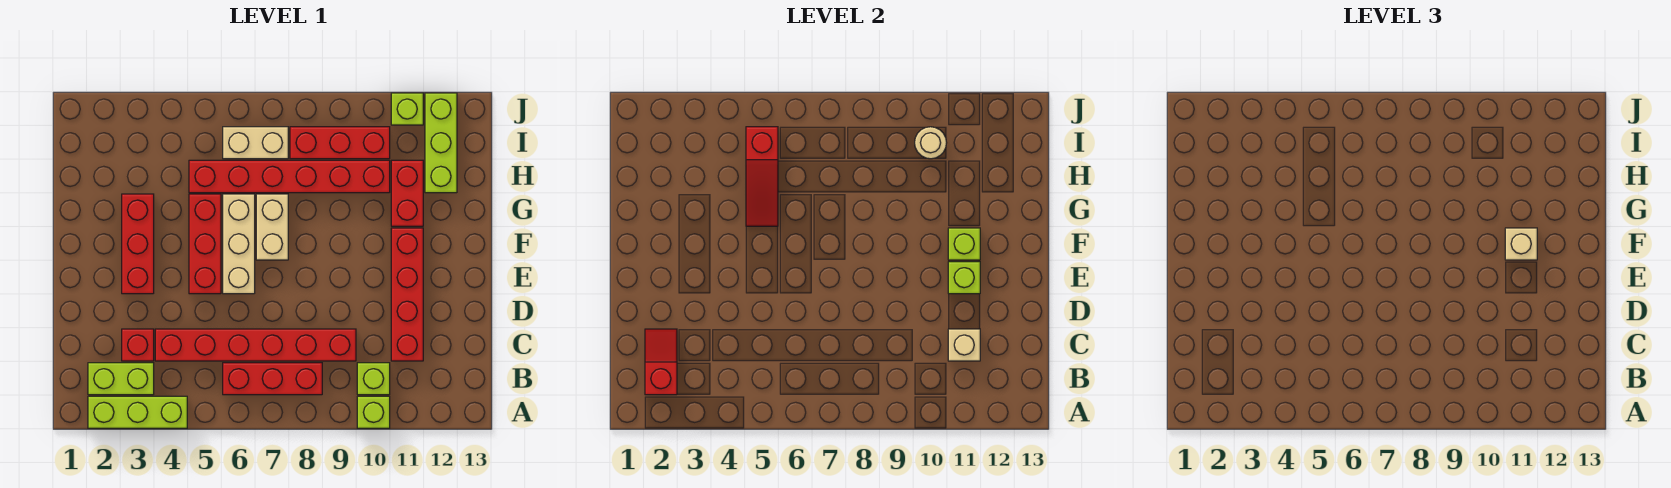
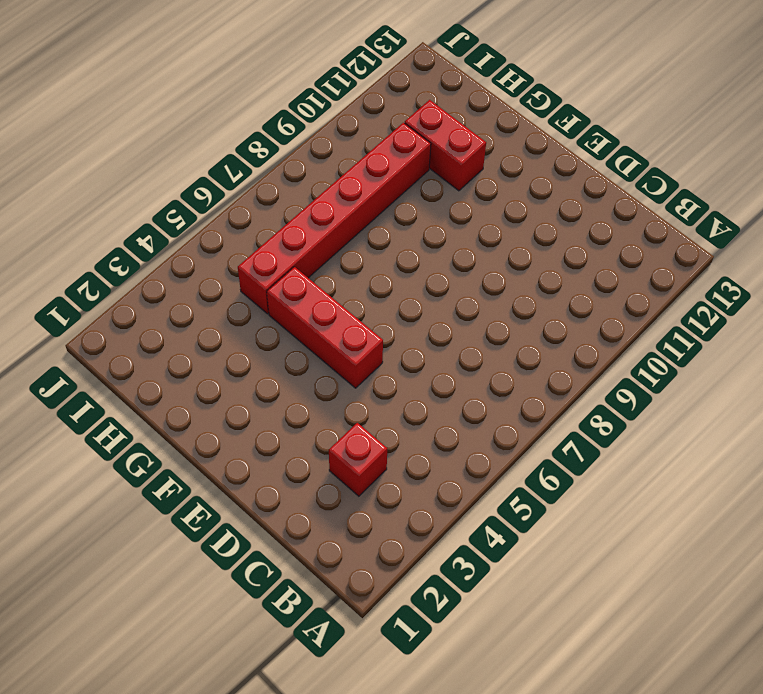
none -> lime 1x3 brick [88,396,187,428]
none -> lime 1x1 brick [357,396,390,428]
none -> lime 1x2 brick [88,363,154,395]

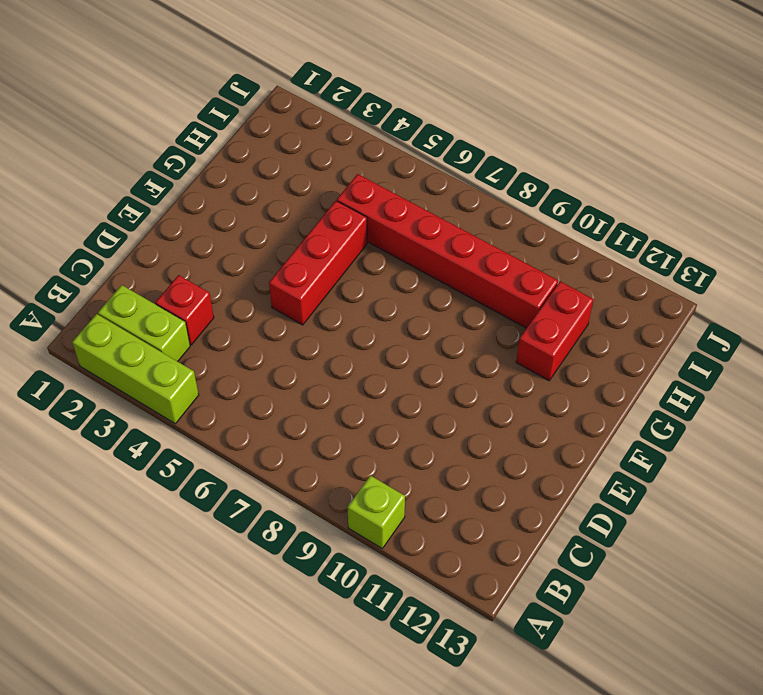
none -> red 1x3 brick [223,363,322,395]
none -> lime 1x1 brick [357,363,390,395]
none -> red 1x6 brick [155,329,356,361]

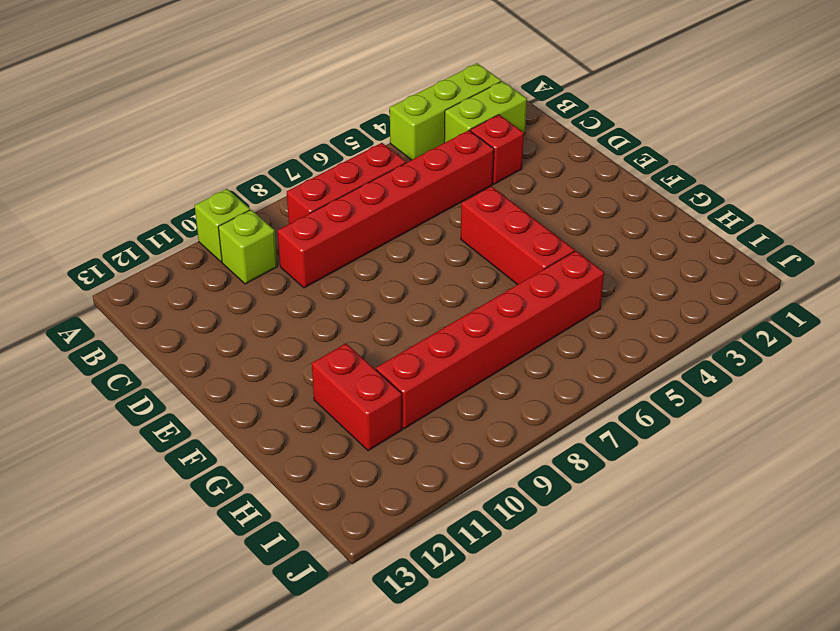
none -> red 1x4 brick [391,228,423,361]
none -> red 1x3 brick [122,194,154,294]
none -> tan 1x3 brick [223,194,255,294]

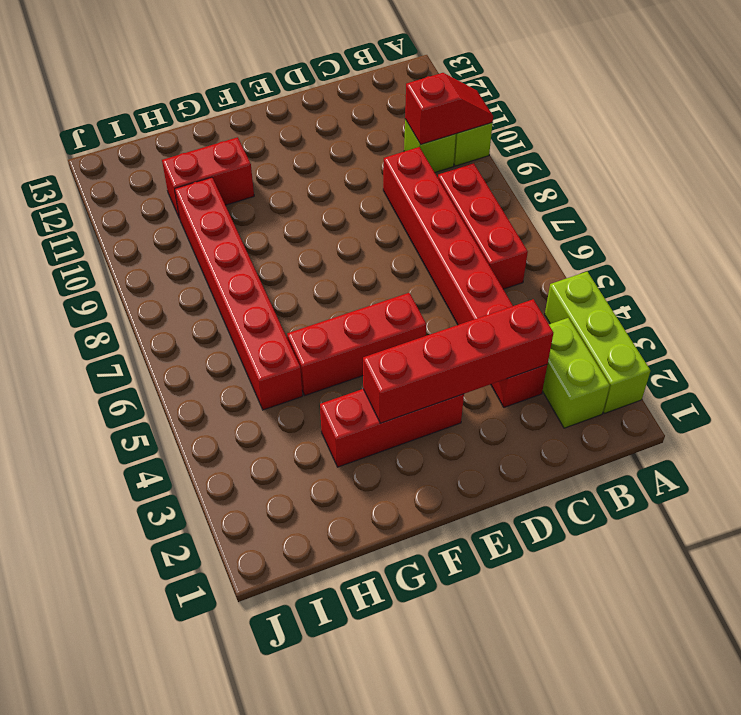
red 1x2 slope [405,73,493,144] -> red 1x2 slope turned to [645,329,677,395]
red 1x4 brick [363,299,553,423] -> red 1x4 brick moved to [391,228,423,361]
none -> tan 1x3 brick [223,194,255,294]
none -> tan 1x2 brick [256,194,288,260]
none -> lime 1x3 brick [425,93,457,193]

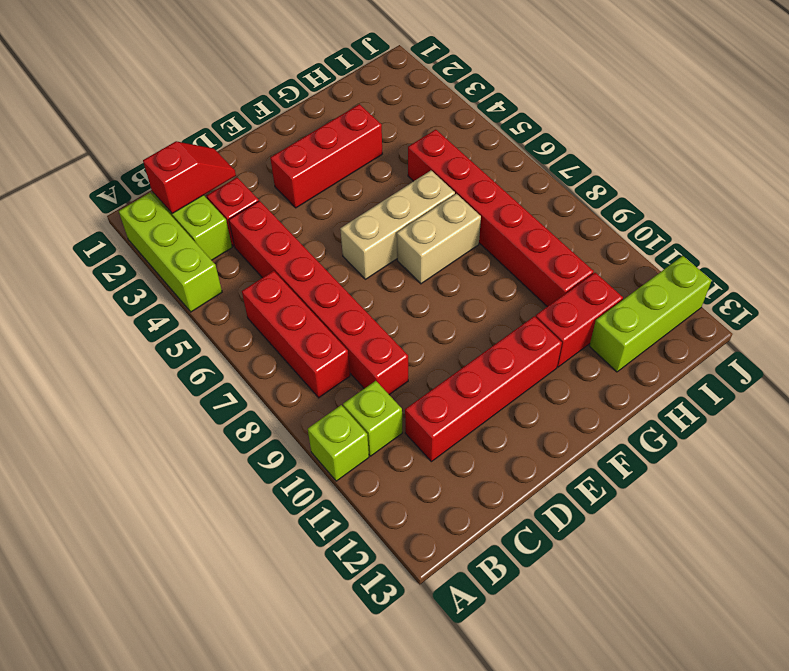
none -> red 1x3 brick [189,194,221,294]
none -> tan 1x2 brick [223,127,288,159]
none -> red 1x3 brick [290,127,390,159]

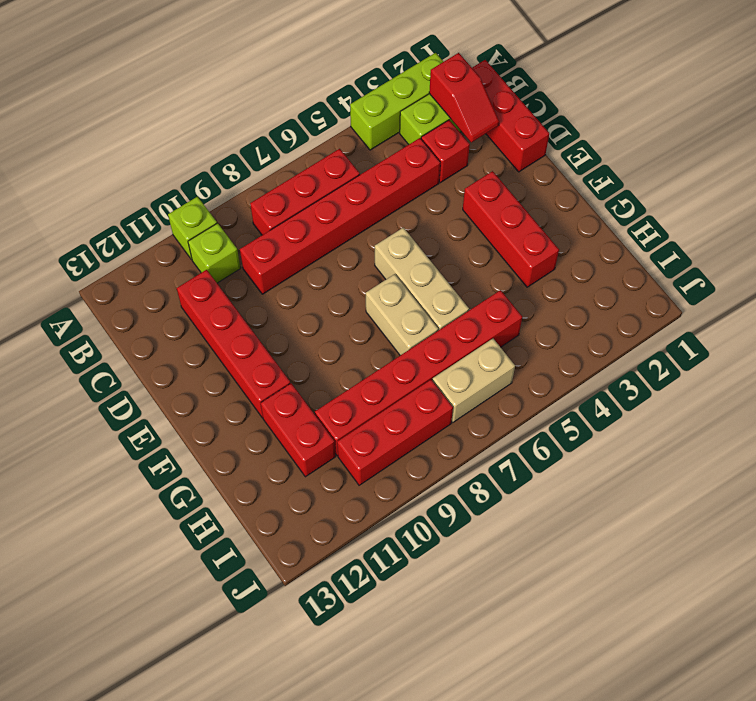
red 1x3 brick [472,60,549,172] -> red 1x3 brick moved to [189,194,221,294]
none -> lime 1x3 brick [425,93,457,193]
none -> lime 1x1 brick [391,93,423,125]
none -> tan 1x1 brick [948,329,980,361]

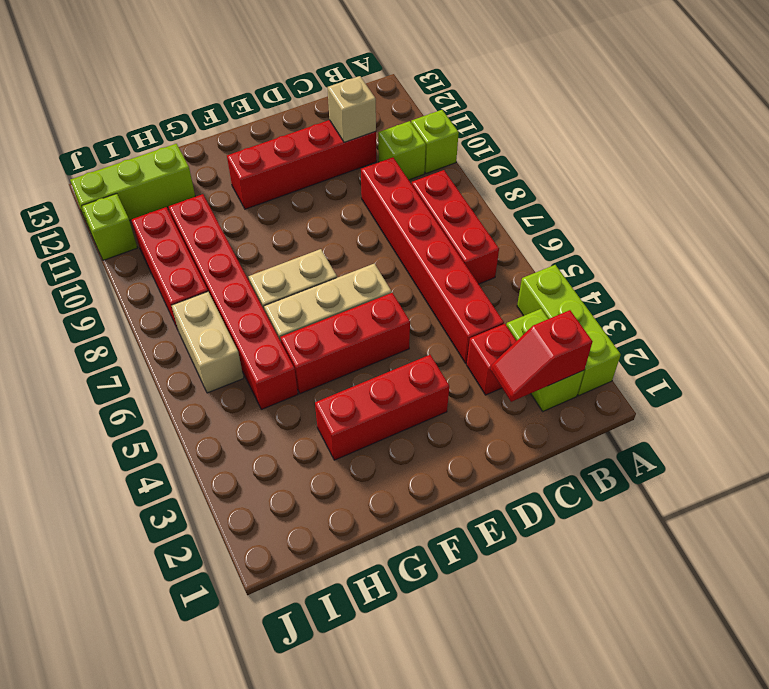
none -> red 1x2 brick [391,160,423,226]
none -> lime 1x1 brick [948,262,980,294]
none -> lime 1x1 brick [948,228,980,260]

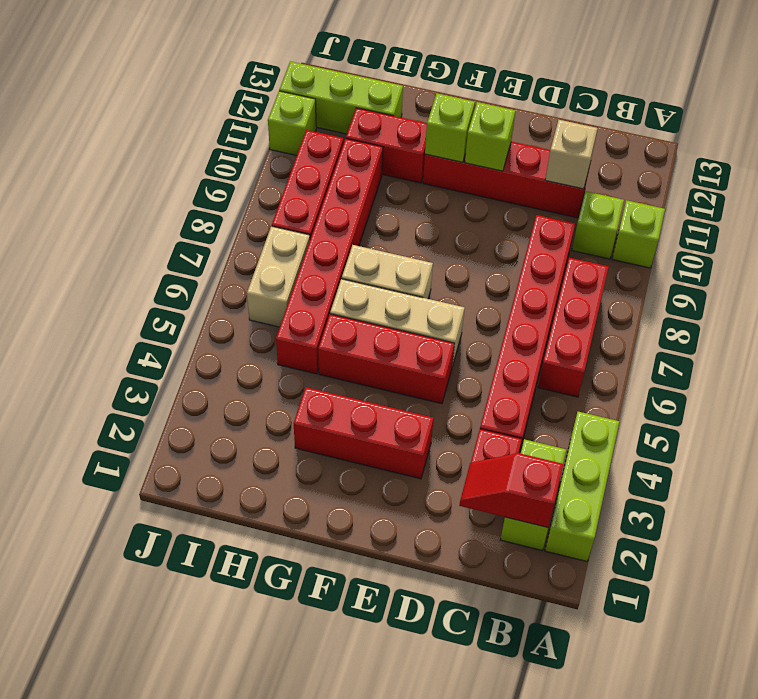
none -> red 1x3 slope [746,127,778,226]
none -> tan 1x1 round brick [915,127,947,159]
none -> tan 1x1 brick [1505,228,1537,260]

